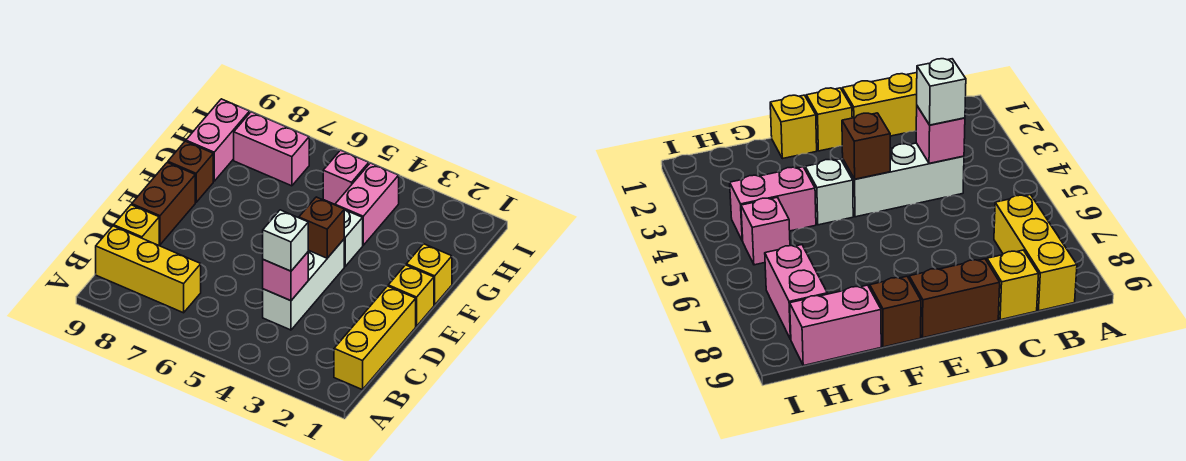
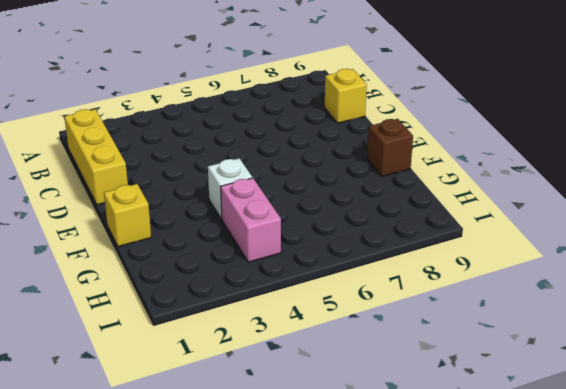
none -> yellow 1x3 brick [96,226,201,313]
none -> white 1x3 brick [263,239,344,330]
none -> brown 1x2 brick [132,163,195,245]

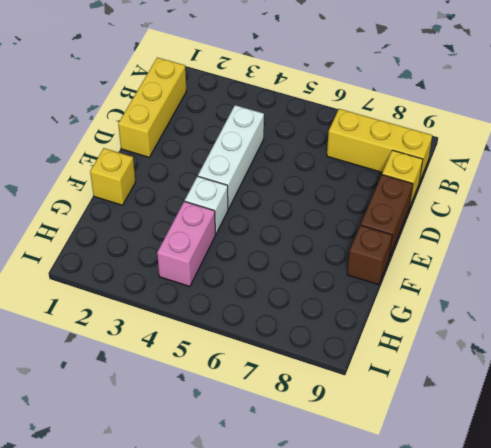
none -> yellow 1x1 brick [388,265,434,326]
none -> pink 1x2 brick [186,99,250,181]
none -> pink 1x1 brick [323,150,369,204]

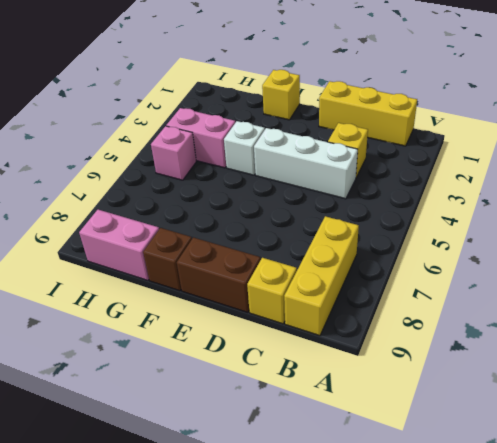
yellow 1x1 brick [328,123,368,177] -> yellow 1x1 brick moved to [388,265,434,326]
none -> pink 1x2 brick [234,112,309,186]
none -> pink 1x1 brick [263,252,308,301]
none -> brown 1x1 brick [299,197,344,258]

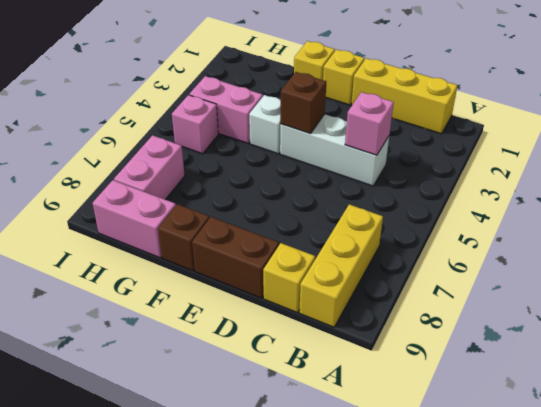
none -> white 1x1 brick [263,210,308,271]

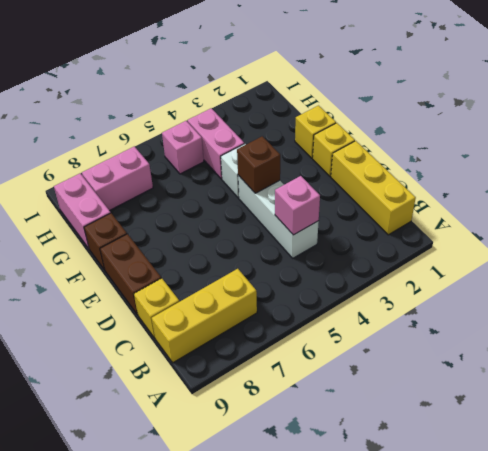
none -> white 1x1 brick [263,210,308,271]

